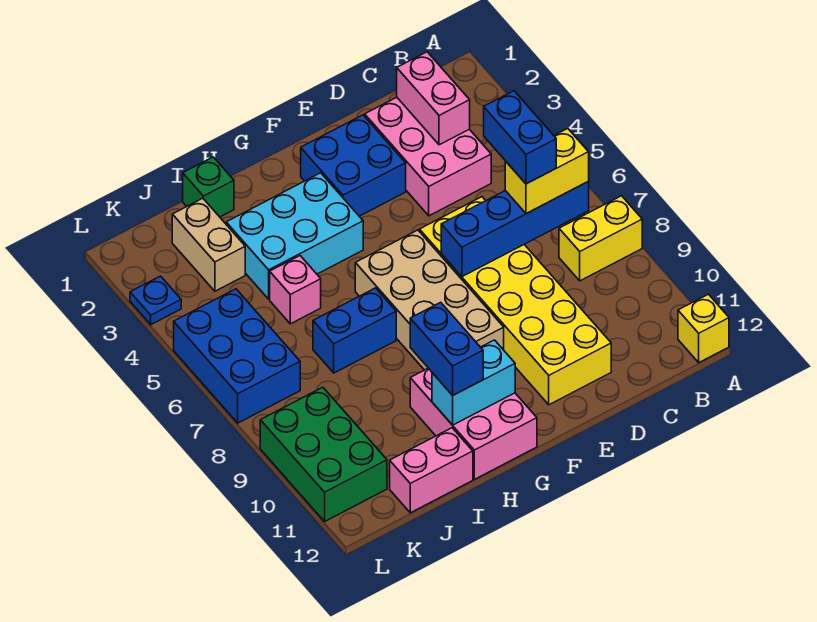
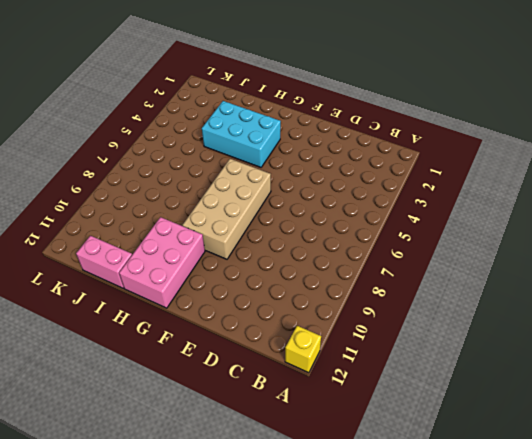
none -> yellow 1x2 brick [559,196,642,281]
none -> pink 2x3 brick [365,97,491,216]
none -> yellow 2x6 brick [420,197,611,405]

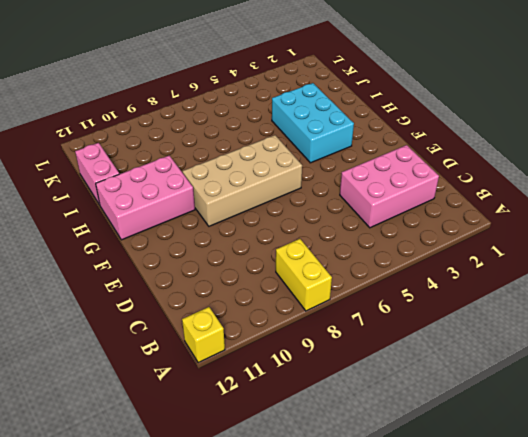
none -> yellow 2x6 brick [420,197,611,405]
none -> blue 2x2 brick [301,115,406,216]
none -> blue 1x2 brick [313,288,396,373]

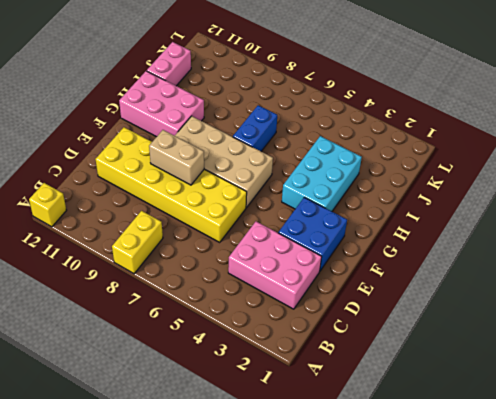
tan 1x2 brick [149,130,204,185] -> tan 1x2 brick moved to [172,198,245,291]
none -> green 1x1 brick [183,157,234,217]
none -> pink 1x1 brick [270,256,321,324]
none -> blue 2x3 brick [174,289,300,423]

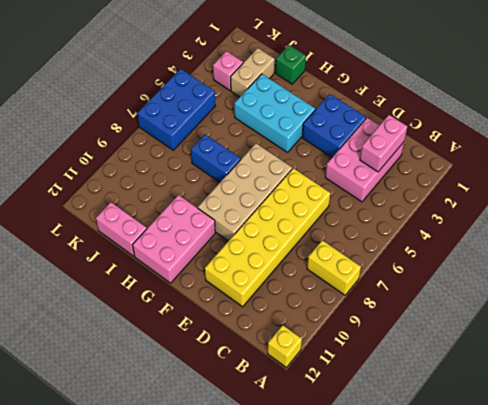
pink 1x1 brick [213,51,243,90] -> pink 1x1 brick moved to [270,256,321,324]
none -> green 2x3 brick [260,387,387,521]
none -> blue 1x1 plate [130,276,181,325]
none -> blue 1x4 brick [441,181,589,277]

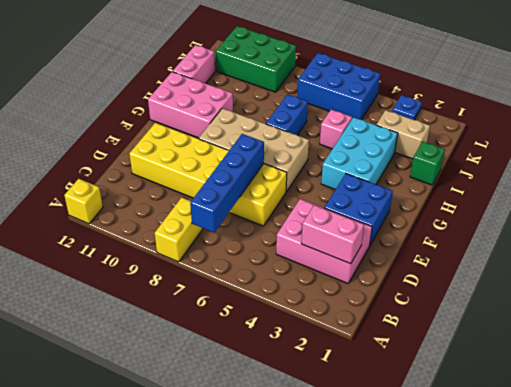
none -> cyan 1x2 brick [432,340,515,425]
none -> yellow 1x2 brick [505,128,589,214]
none -> blue 1x2 brick [410,302,483,395]

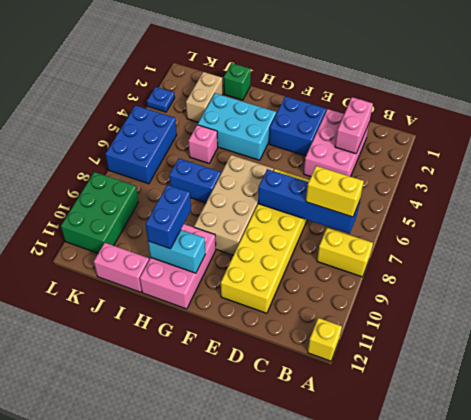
none -> blue 1x2 brick [484,91,556,184]

